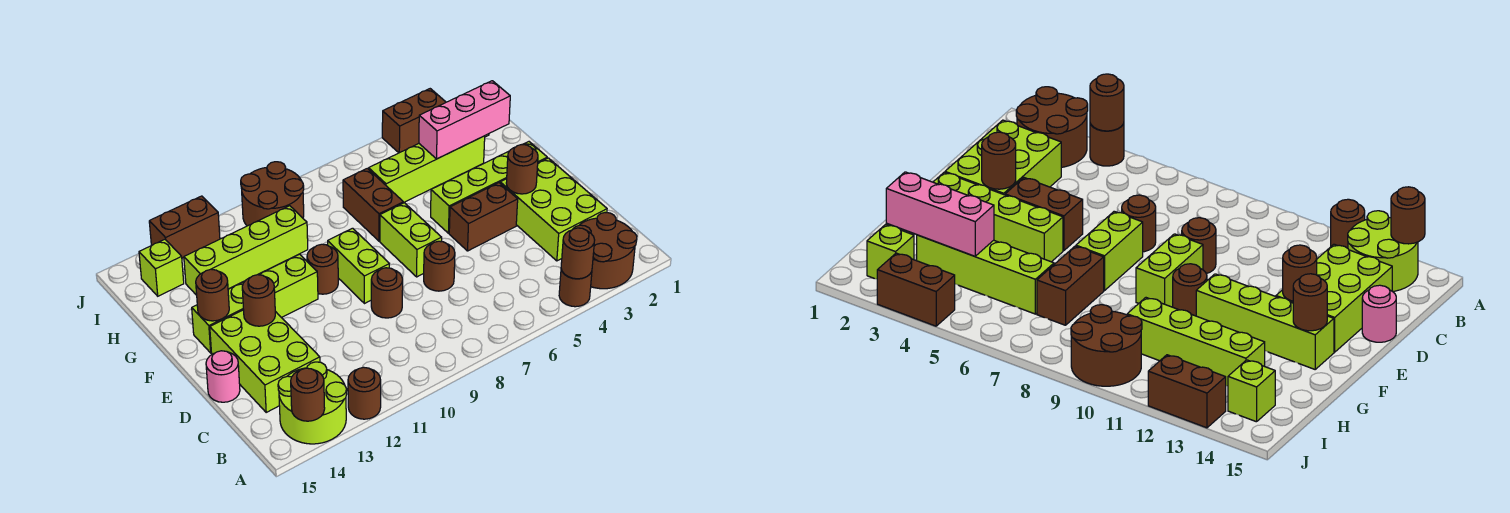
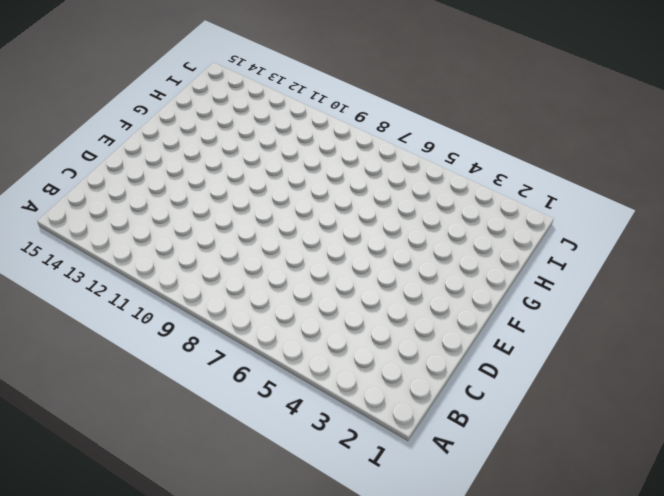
none -> brown 2x2 round brick [573,213,637,289]
none -> brown 1x1 round brick [559,269,592,307]
none -> brown 1x1 round brick [348,367,381,419]

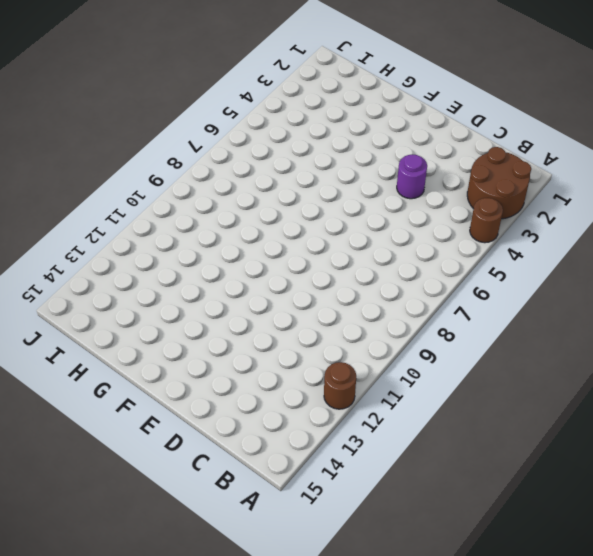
purple 1x1 round brick [397,155,427,199] -> none
none -> lime 2x2 round brick [278,362,347,444]
none -> lime 2x3 brick [500,158,607,261]
none -> lime 2x3 brick [210,310,320,412]

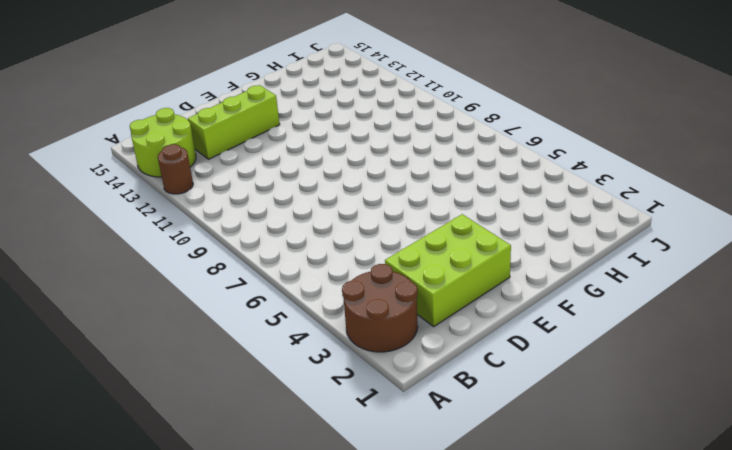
lime 1x3 brick [188,85,280,159] -> lime 2x3 brick [210,310,320,412]
none -> brown 1x1 round brick [559,269,592,307]
none -> brown 1x1 round brick [424,241,455,291]
none -> brown 1x1 round brick [371,268,403,318]

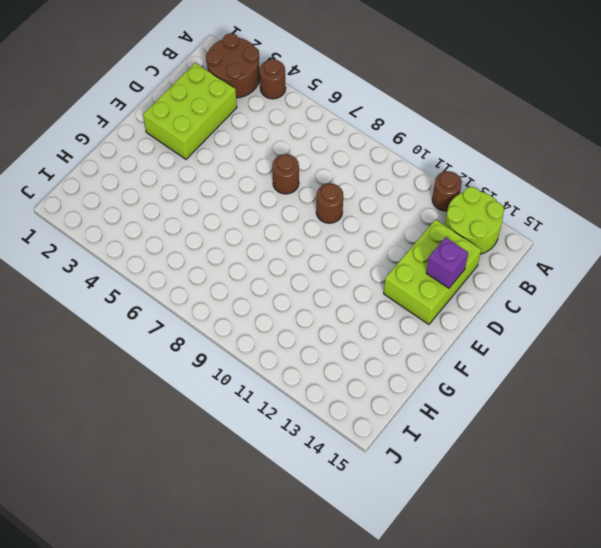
purple 1x1 brick [426,237,468,288] -> none
none -> pink 1x1 round brick [206,351,240,402]
none -> brown 1x2 brick [449,183,518,251]
none -> lime 1x2 brick [380,203,442,277]

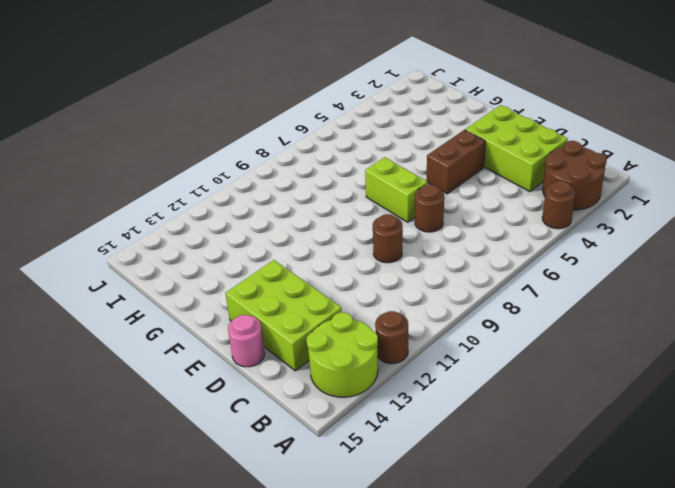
none -> lime 1x2 brick [328,228,389,304]
none -> lime 1x4 brick [431,142,547,233]
none -> brown 1x1 round brick [307,244,338,294]

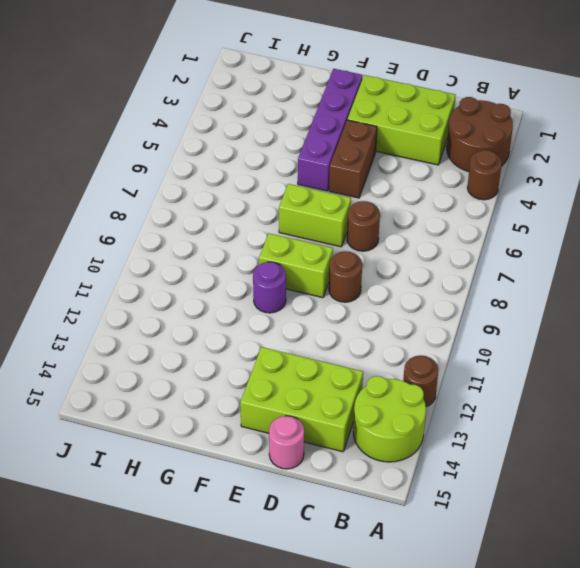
purple 1x4 brick [298,69,363,191] -> lime 1x4 brick [431,142,547,233]
purple 1x1 round brick [253,262,286,313] -> brown 1x1 round brick [307,244,338,294]
none -> lime 1x4 brick [192,254,318,353]
none -> brown 1x2 brick [343,168,403,241]
none -> lime 1x4 brick [369,136,485,203]

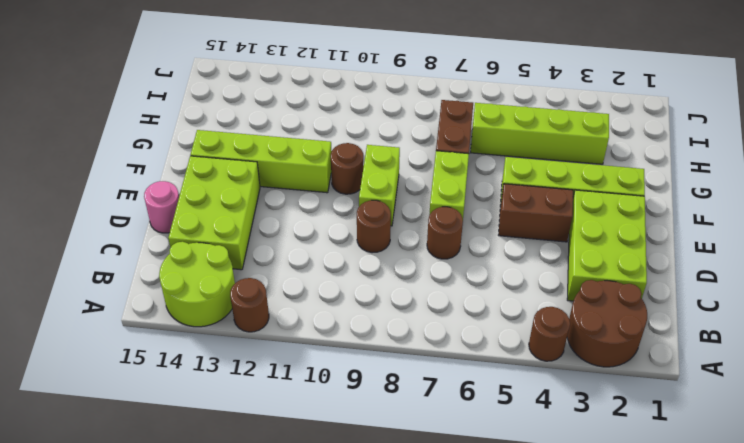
none -> lime 1x4 brick [184,206,308,295]
none -> lime 1x1 brick [867,225,914,279]
none -> brown 2x2 round brick [241,162,304,226]

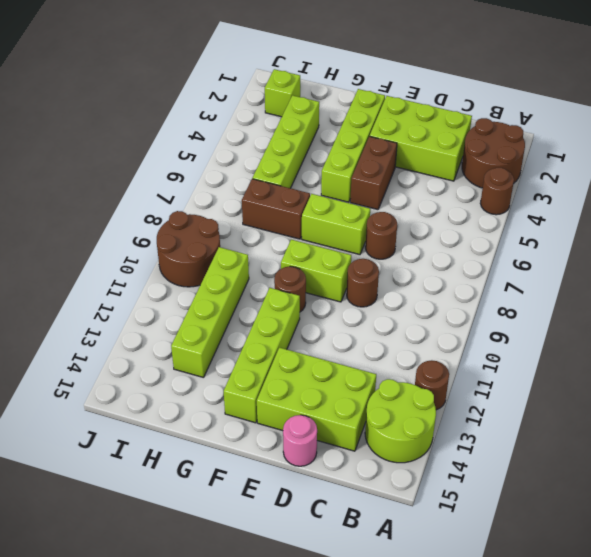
none -> lime 1x1 brick [139,239,184,296]
none -> brown 1x2 brick [382,89,446,153]
none -> brown 1x2 brick [149,196,220,258]

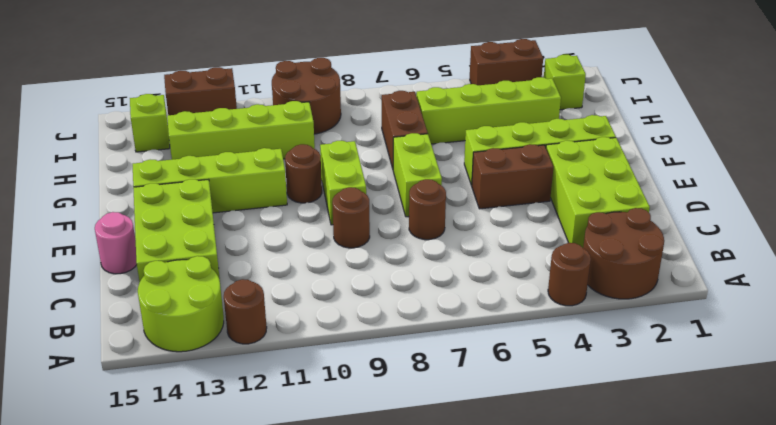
none -> brown 1x1 round brick [561,228,595,279]
none -> brown 1x1 round brick [291,368,325,421]
none -> brown 1x1 round brick [506,145,538,194]

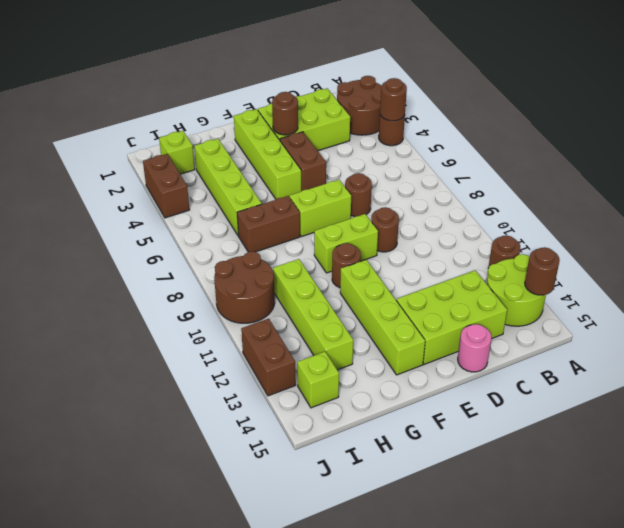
none -> brown 1x1 round brick [242,275,275,326]
none -> brown 1x1 round brick [196,269,229,321]
none -> pink 1x3 brick [419,81,510,159]

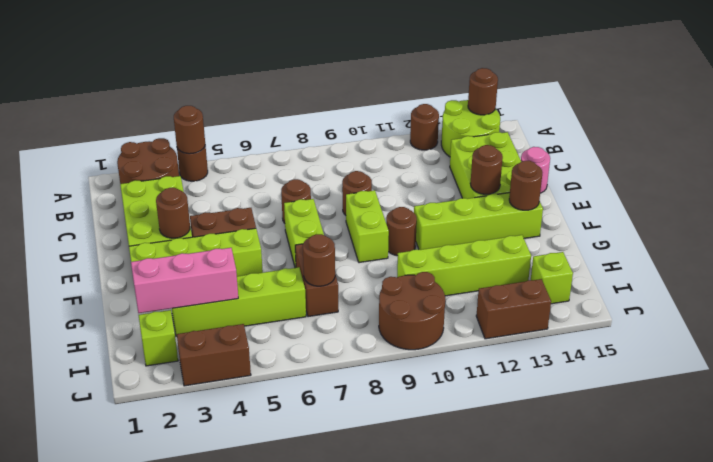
brown 1x1 round brick [303,234,335,286] -> none

